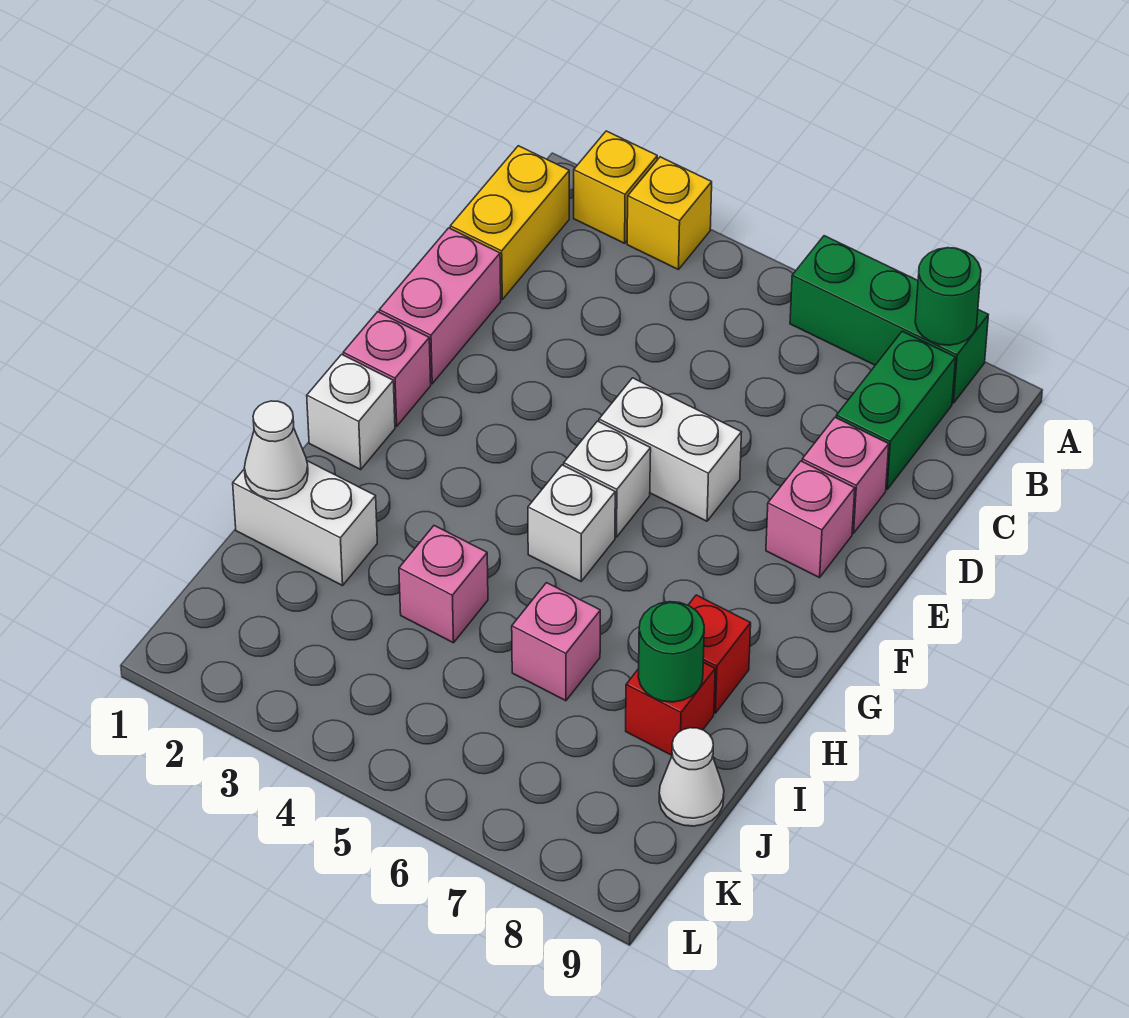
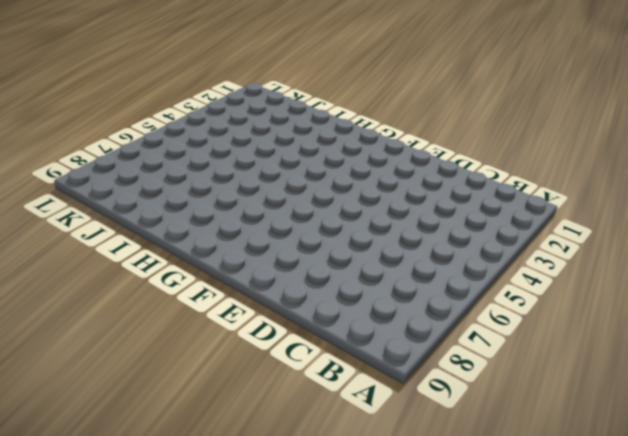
none -> yellow 1x1 brick [574,131,657,243]
none -> yellow 1x1 brick [627,157,712,270]
none -> green 1x3 brick [790,236,988,403]

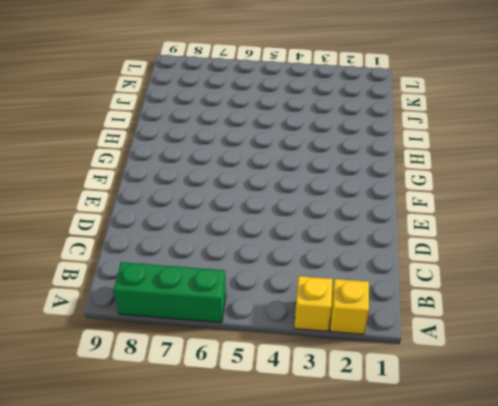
none -> yellow 1x2 brick [450,146,569,299]
none -> green 1x2 brick [836,331,956,489]
none -> pink 1x2 brick [379,228,501,384]

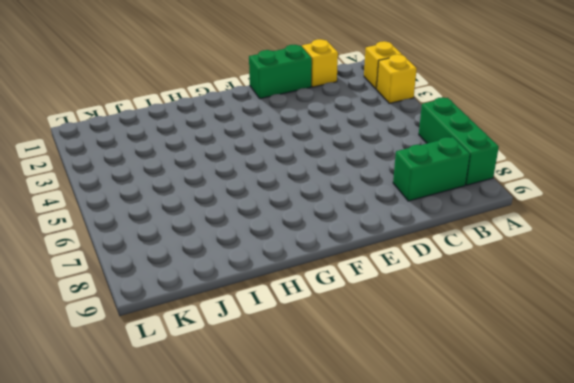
yellow 1x1 brick [302,39,338,87] -> yellow 1x2 brick [450,146,569,299]
green 1x2 brick [249,45,312,99] -> pink 1x2 brick [379,228,501,384]
none -> pink 1x1 brick [802,418,889,533]
none -> white 1x2 brick [599,378,742,521]
none -> pink 1x1 brick [766,461,855,578]

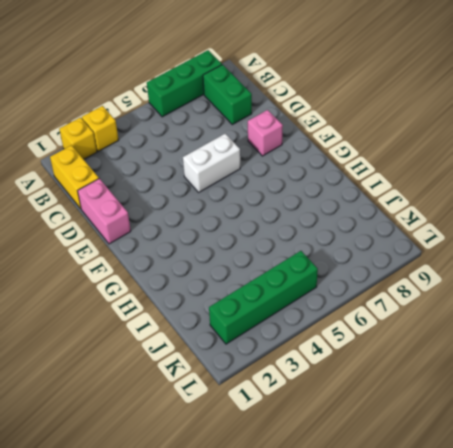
green 1x4 brick [209,251,318,344] -> none
none -> pink 1x1 brick [802,418,889,533]
none -> pink 1x1 brick [343,312,431,426]
none -> white 1x1 brick [564,421,651,537]

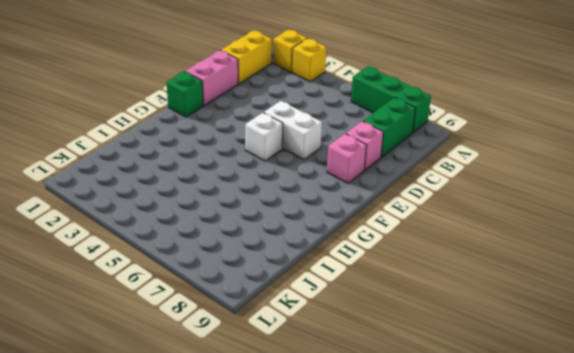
green 1x1 brick [166,71,203,117] -> pink 1x1 brick [343,312,431,426]
none -> white 1x1 brick [307,354,395,469]
none -> white 1x1 brick [528,465,615,581]
none -> red 1x1 brick [688,595,751,713]

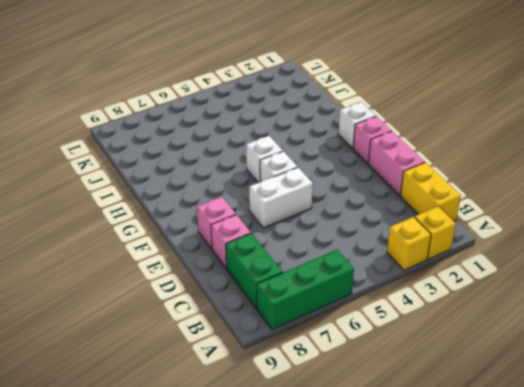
none -> red 1x1 brick [688,595,751,713]
none -> white 1x2 brick [233,461,377,586]
none -> pink 1x1 brick [399,526,488,643]

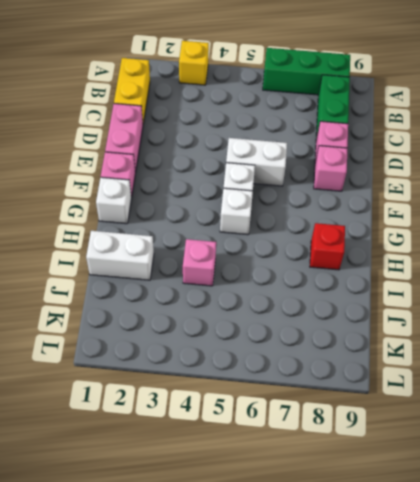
none -> yellow 1x1 brick [574,131,657,243]
none -> pink 1x1 brick [512,583,600,701]
none -> red 1x1 brick [626,662,715,755]

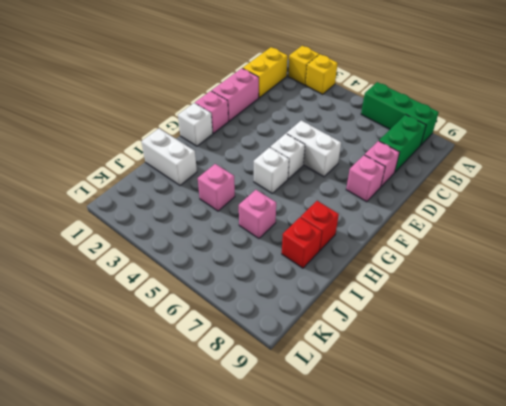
none -> white 1x1 cone [659,728,724,826]
none -> green 1x1 round brick [915,248,981,345]
none -> white 1x1 cone [244,401,308,499]

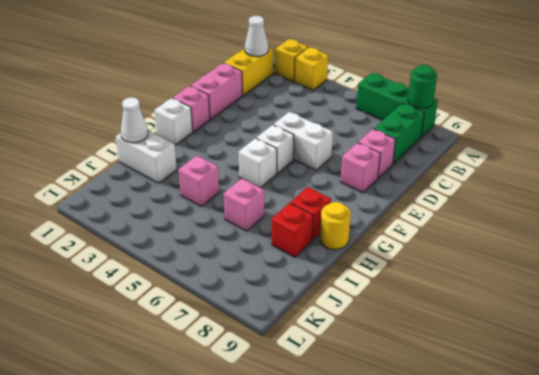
white 1x1 cone [245,16,268,56] -> white 1x1 cone moved to [659,728,724,826]
yellow 1x1 round brick [320,202,351,249] -> none
none -> green 1x1 round brick [638,602,704,702]

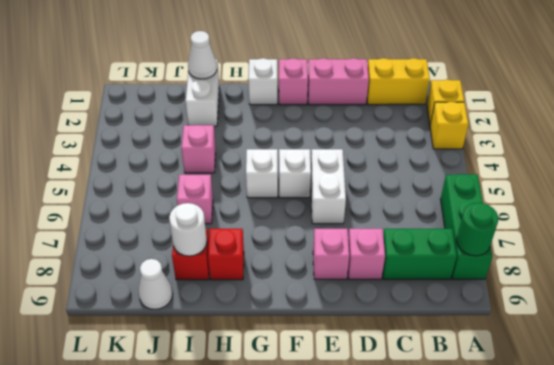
white 1x1 round brick [169,203,207,256] -> green 1x1 round brick [638,602,704,702]

